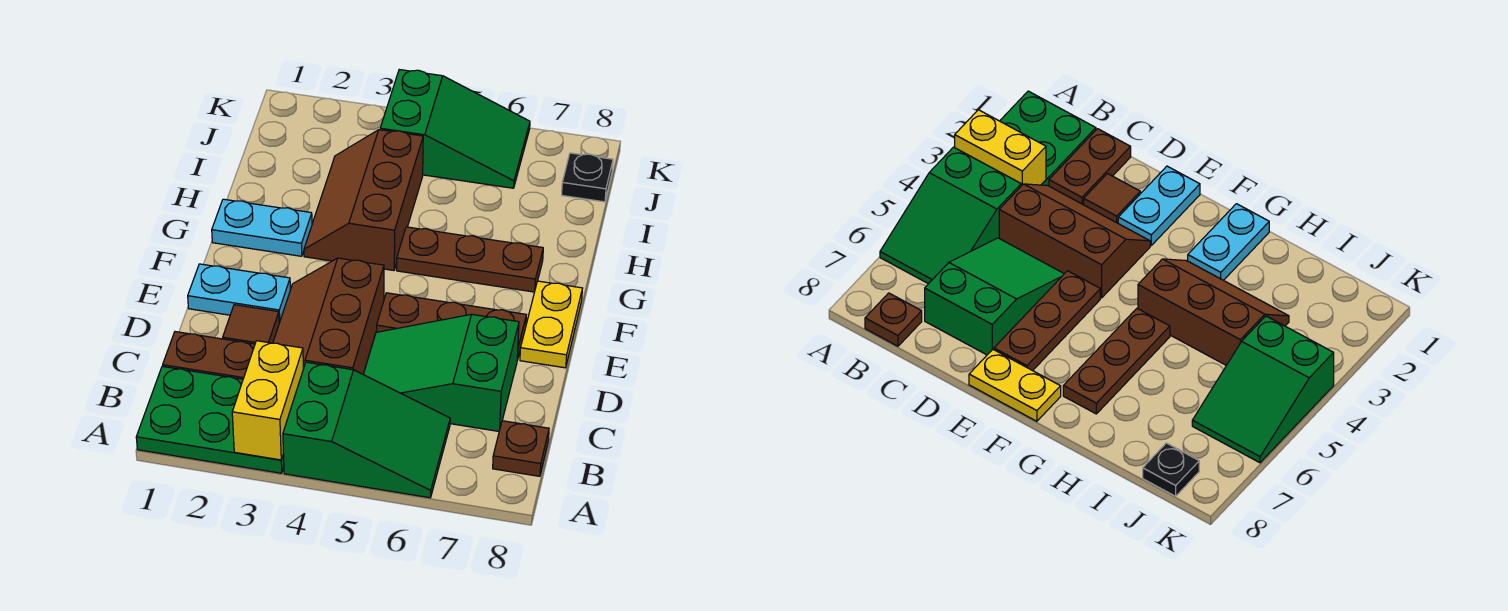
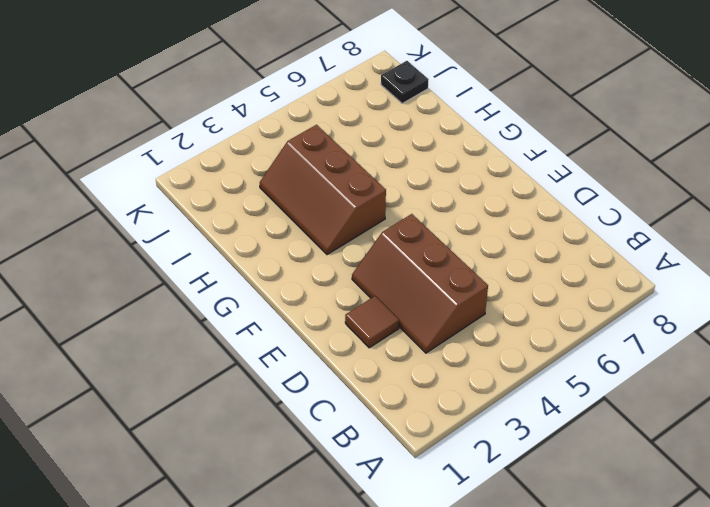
none -> green 2x3 plate [136,366,284,473]
none -> green 2x3 slope [283,362,450,498]
none -> brown 1x1 plate [493,421,549,476]

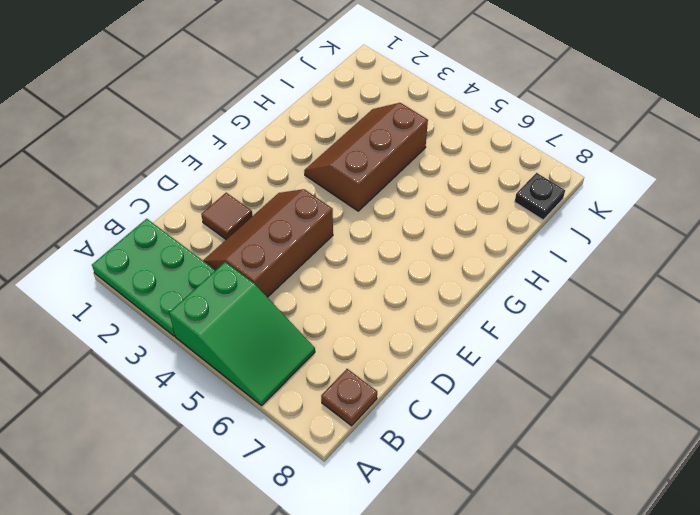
none -> brown 1x2 plate [163,332,255,379]
none -> green 2x3 slope [363,314,519,431]
none -> cyan 1x2 plate [188,264,290,323]

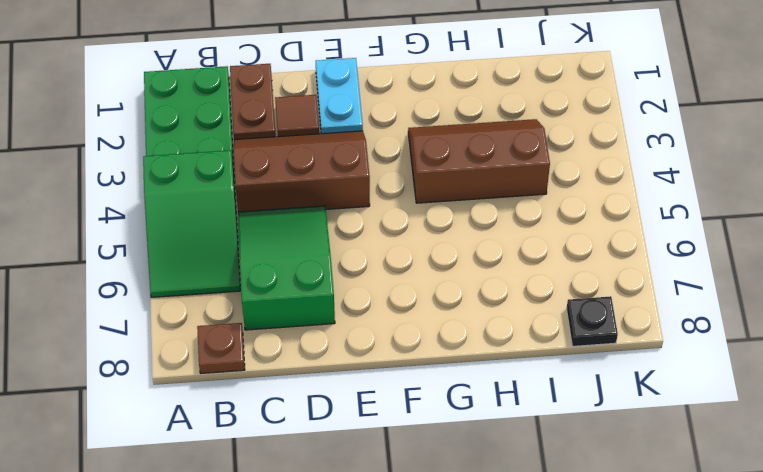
none -> brown 1x3 plate [377,293,526,360]
none -> yellow 1x2 plate [520,281,582,368]
none -> cyan 1x2 plate [212,199,312,256]

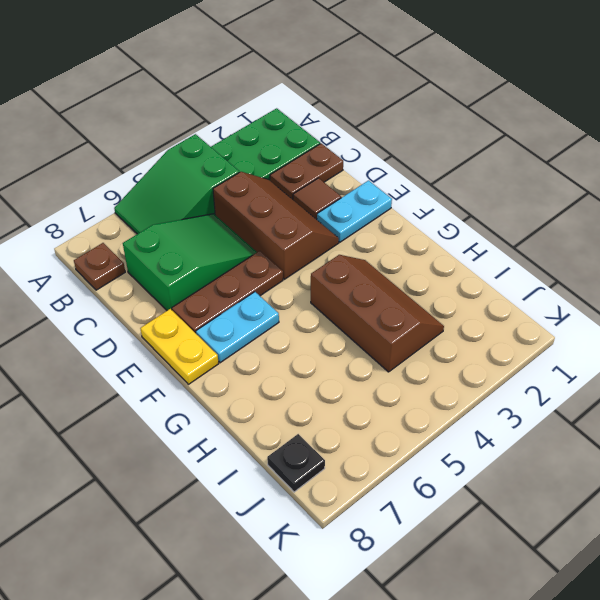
cyan 1x2 plate [196,292,279,363] -> cyan 1x2 plate moved to [212,199,312,256]
none -> brown 1x3 plate [397,227,543,292]
none -> green 2x3 slope [380,70,530,188]
none -> yellow 1x2 brick [232,341,303,460]

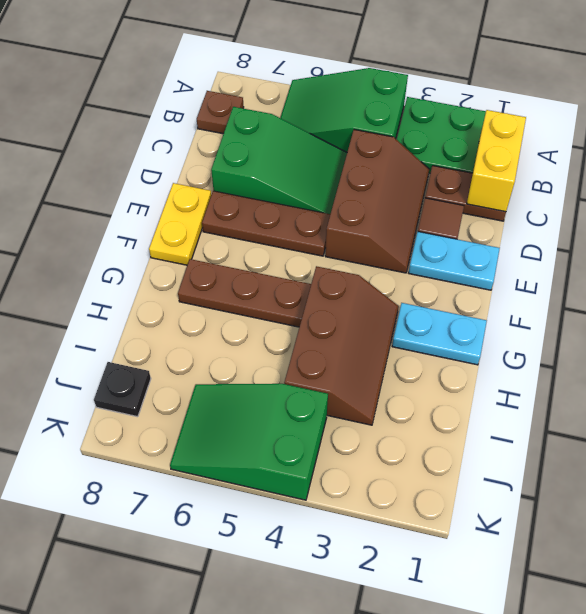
yellow 1x2 brick [467,110,526,212] -> yellow 1x2 brick moved to [232,341,303,460]

